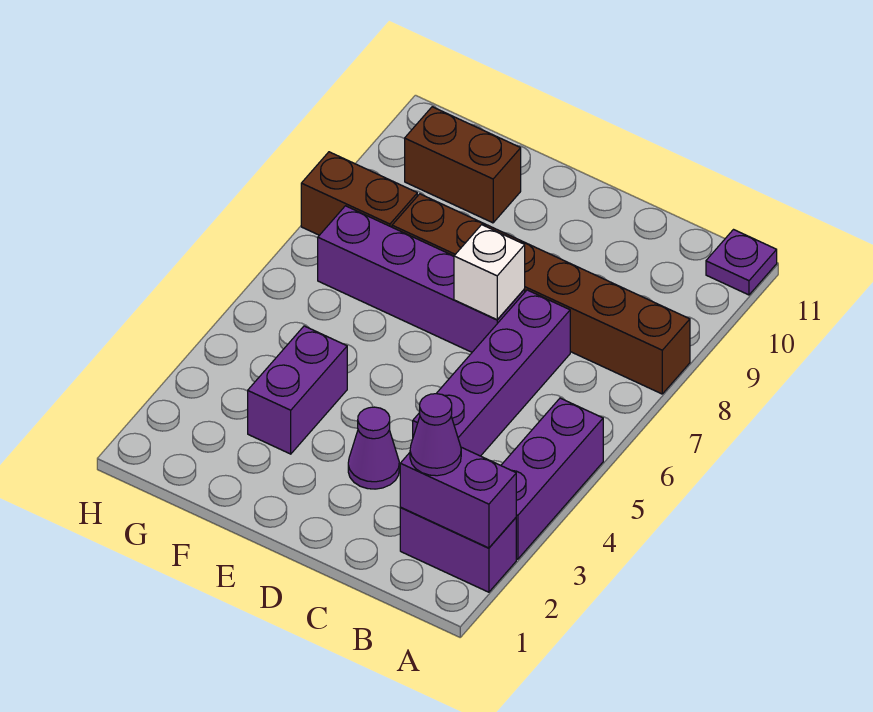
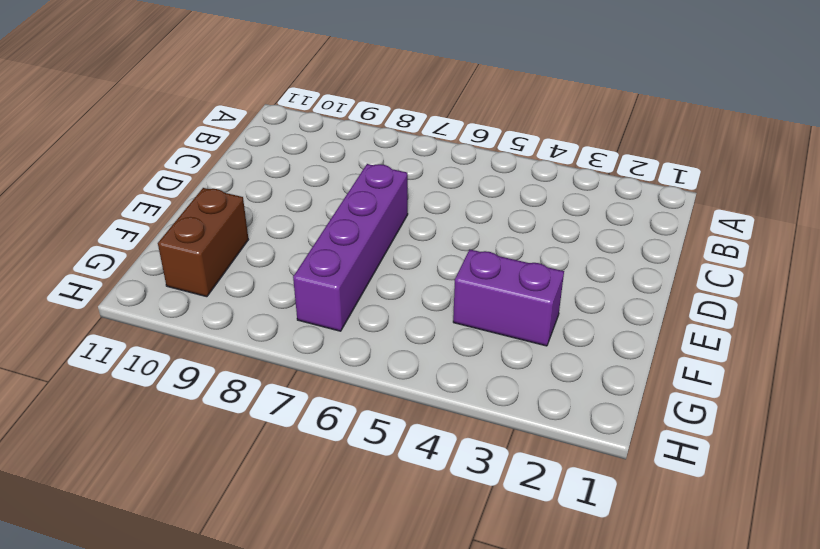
none -> purple 1x2 brick [400,508,516,592]
none -> purple 1x3 brick [501,398,603,559]
none -> brown 1x6 brick [392,194,690,394]

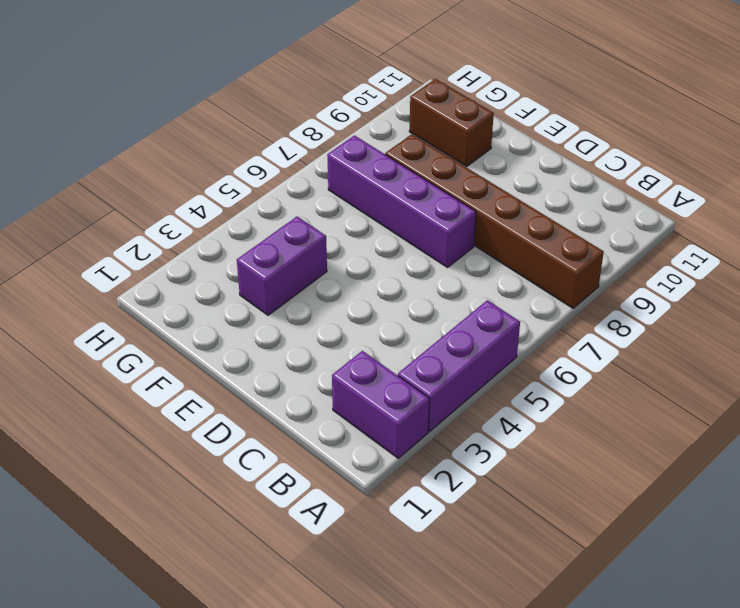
none -> purple 1x1 plate [706,230,777,295]
none -> purple 1x4 brick [413,290,570,456]
none -> purple 1x1 cone [348,407,399,489]

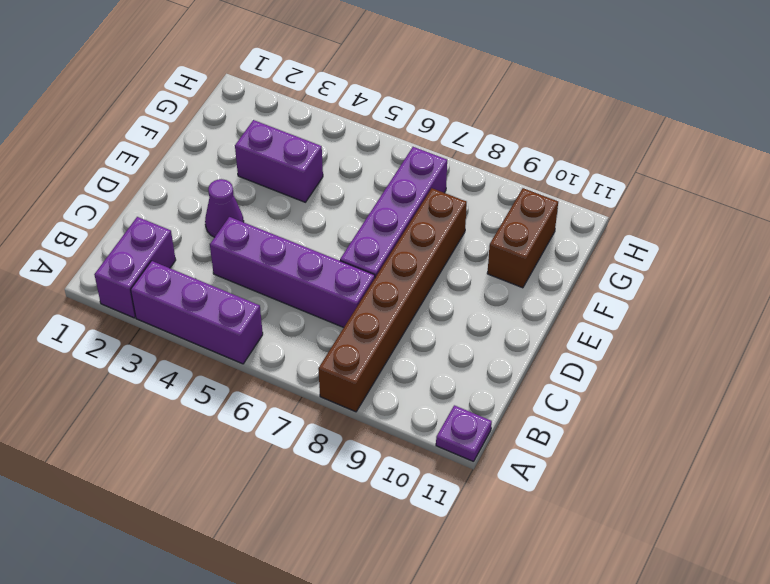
none -> brown 1x2 brick [301,152,417,235]
none -> purple 1x2 brick [400,447,516,548]
none -> white 1x1 brick [454,225,525,320]

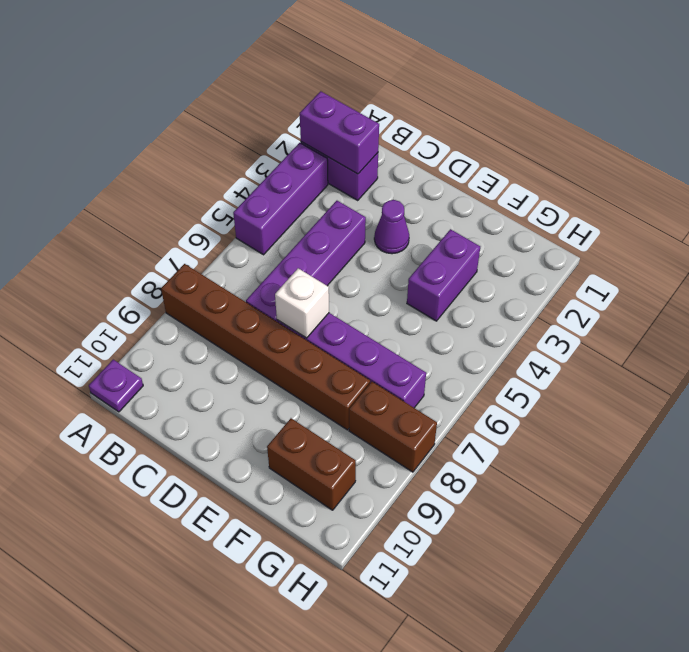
none -> purple 1x1 cone [410,394,461,476]

